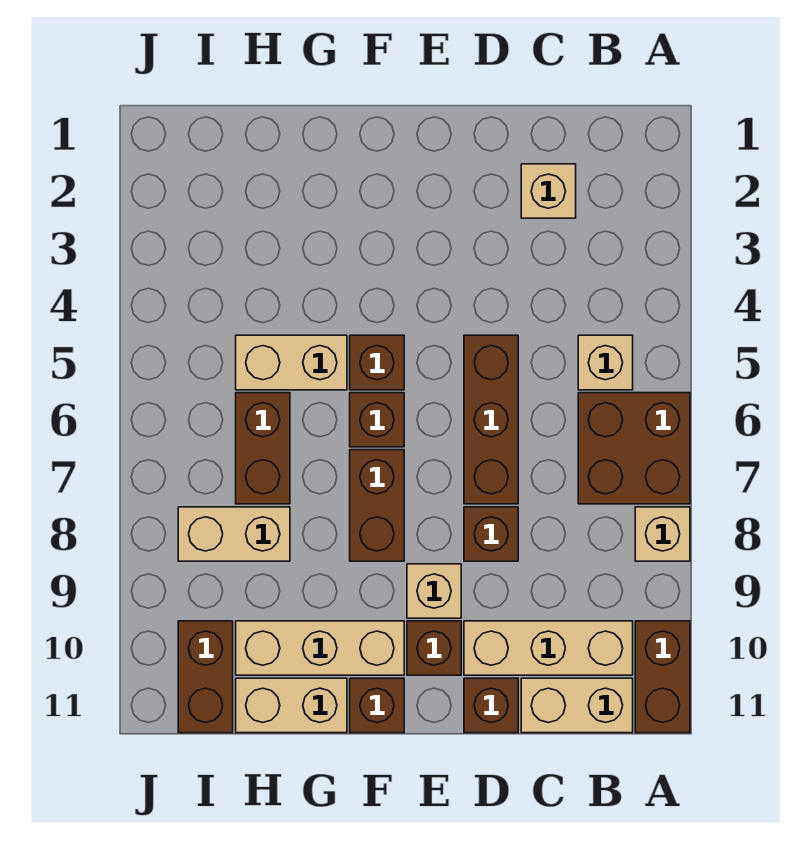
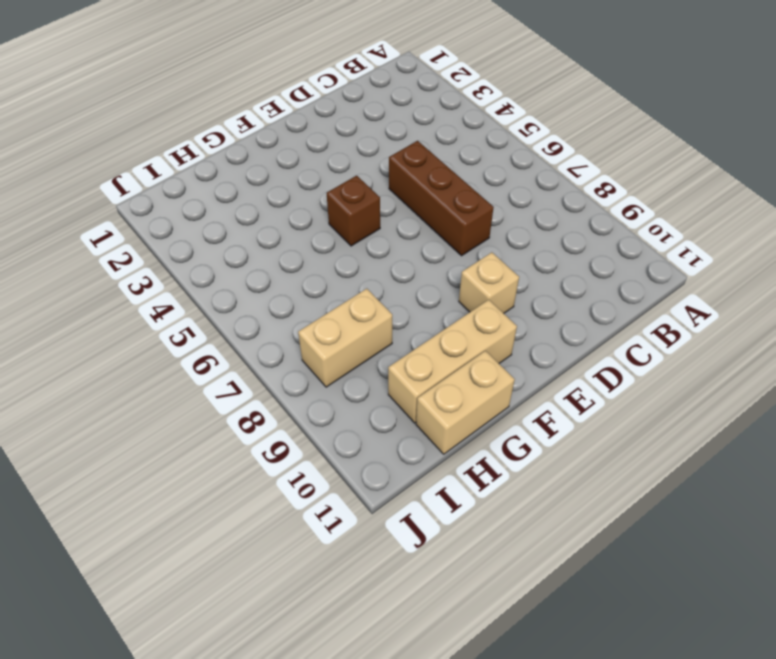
none -> brown 2x2 brick [578,393,690,504]
none -> tan 1x1 brick [635,507,690,561]
none -> brown 1x2 brick [635,621,690,733]

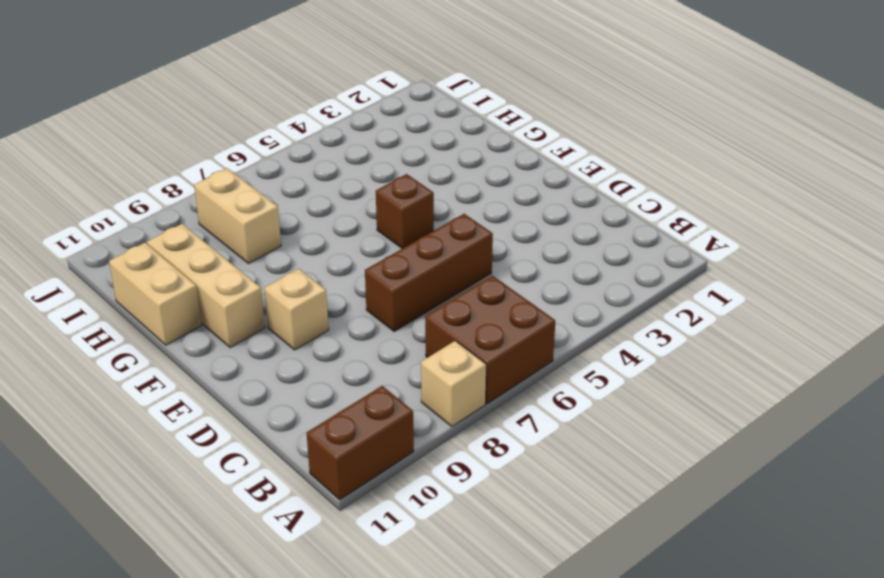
none -> tan 1x1 brick [578,335,633,390]
none -> tan 1x3 brick [464,621,633,675]
none -> tan 1x2 brick [521,678,633,733]

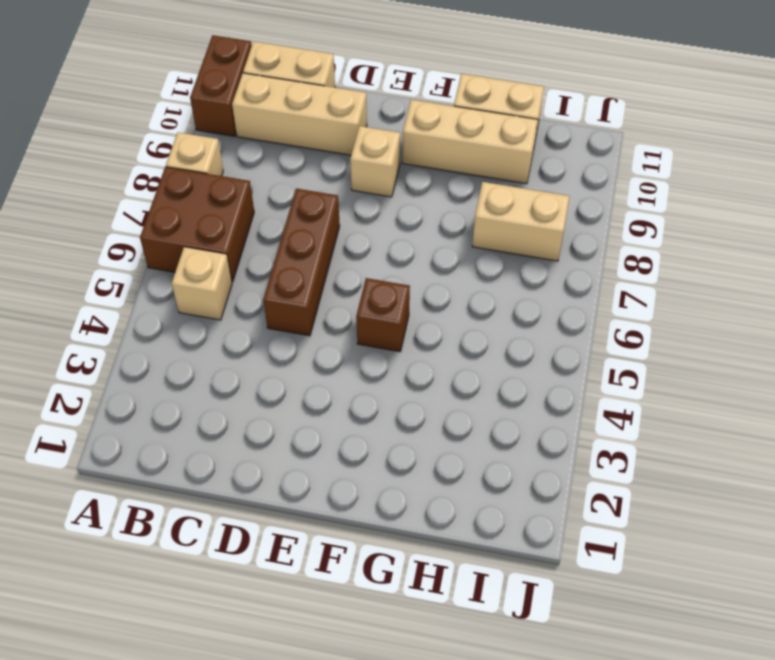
none -> tan 1x1 brick [521,164,576,218]
none -> brown 1x1 brick [464,507,518,561]
none -> brown 1x1 brick [464,678,518,733]

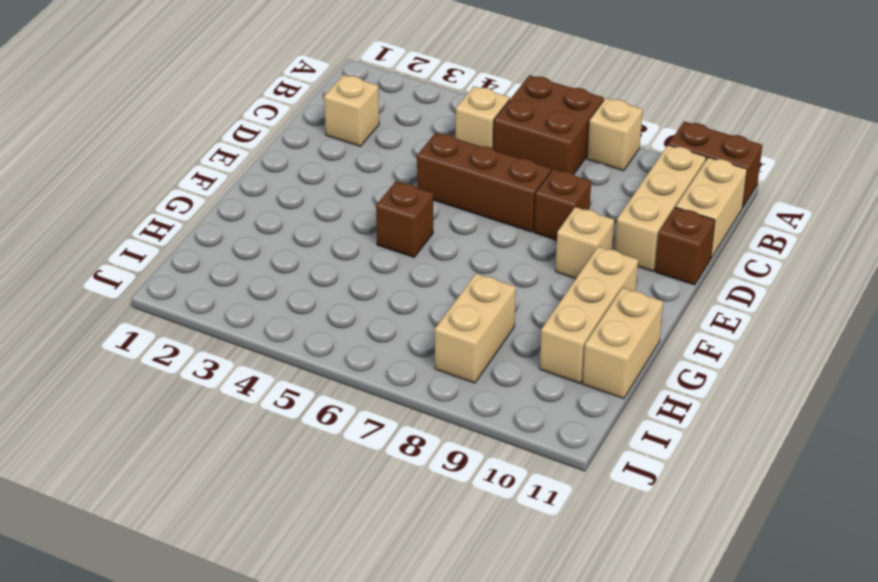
none -> brown 1x1 brick [407,621,461,675]
none -> brown 1x1 brick [350,393,404,447]
none -> brown 1x2 brick [350,450,404,561]

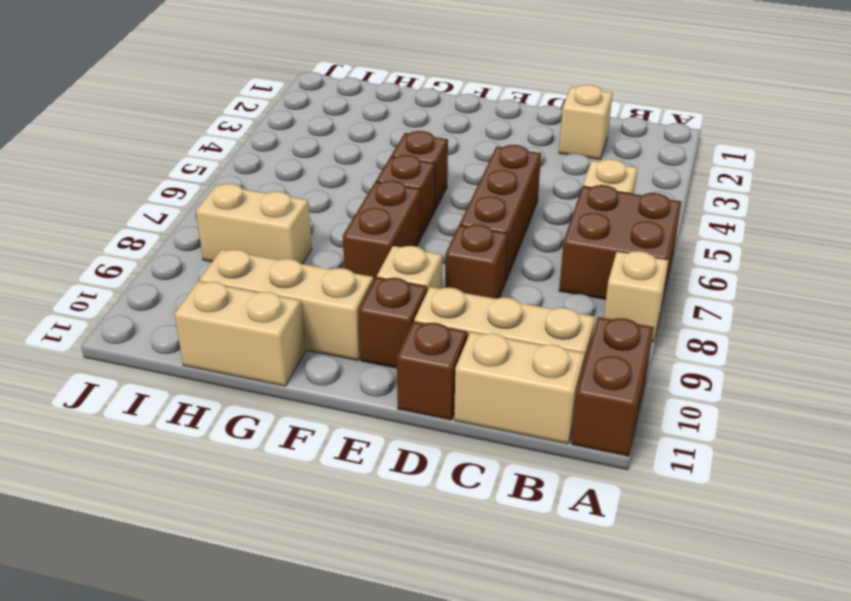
none -> brown 1x1 brick [350,678,404,733]
none -> tan 1x2 brick [236,335,347,390]
none -> brown 1x2 brick [236,393,290,504]

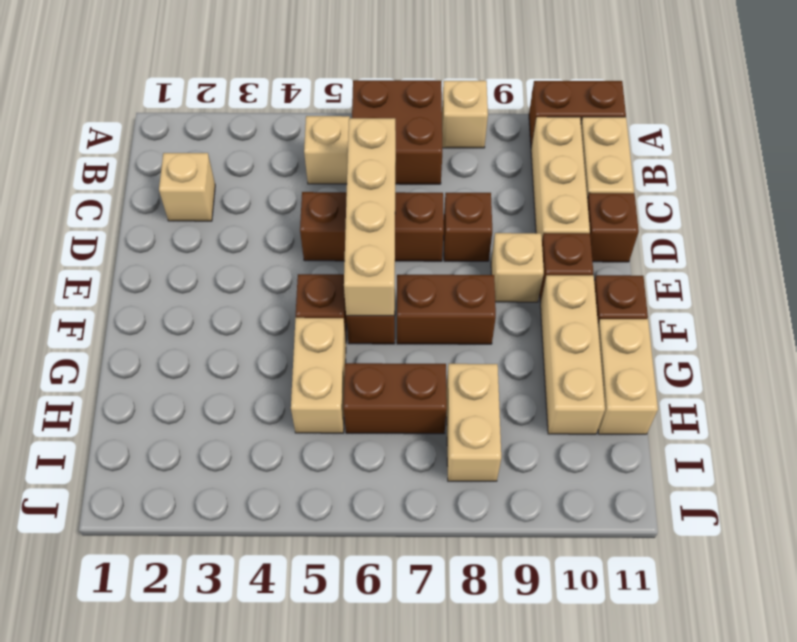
tan 1x4 brick [344,118,396,316] -> none
none -> brown 1x2 brick [178,621,233,733]

